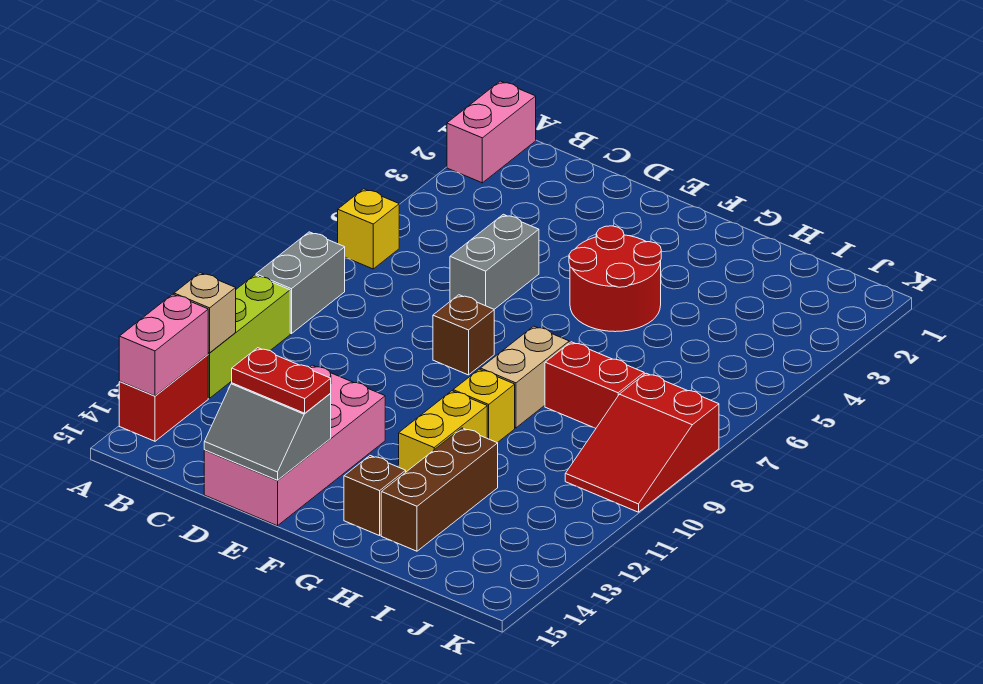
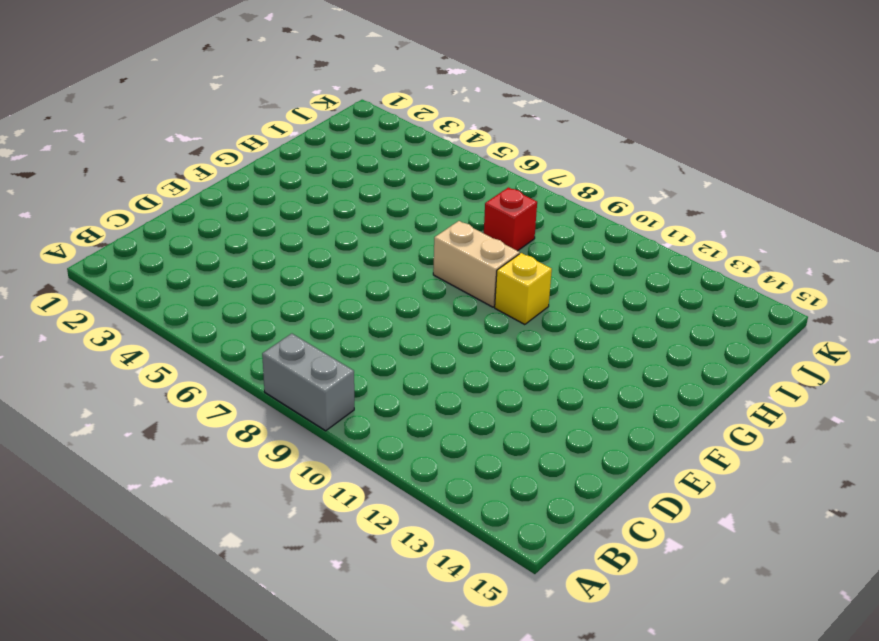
red 1x1 brick [484,187,537,251] -> red 1x2 brick [545,342,644,429]
none -> pink 1x2 brick [447,81,536,183]
none -> yellow 1x1 brick [338,189,399,269]
none -> lime 1x3 brick [208,275,290,398]

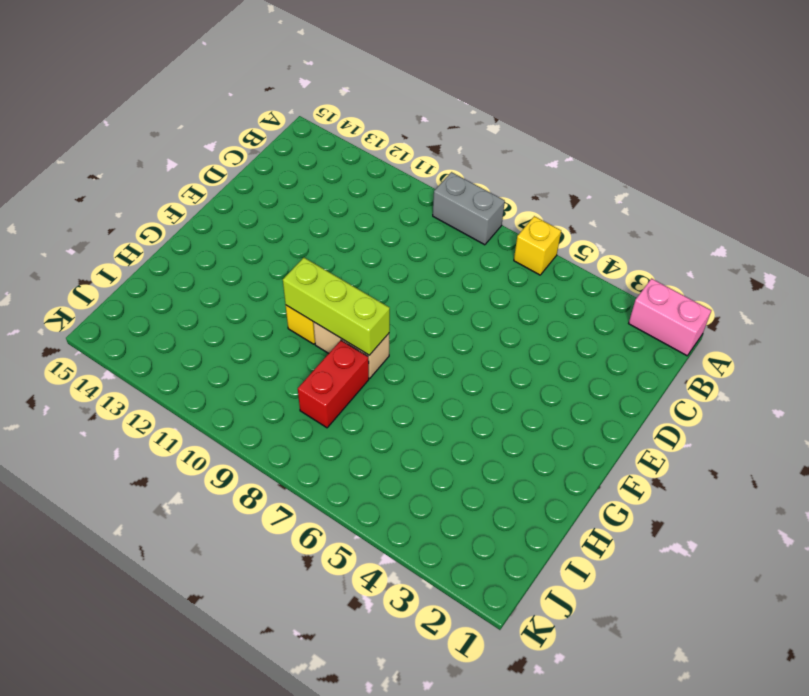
lime 1x3 brick [283,258,390,355] -> lime 1x3 brick moved to [208,275,290,398]
none -> red 1x2 brick [119,355,208,441]
none -> grey 1x2 brick [450,214,539,309]
none -> pink 2x4 brick [204,365,385,526]

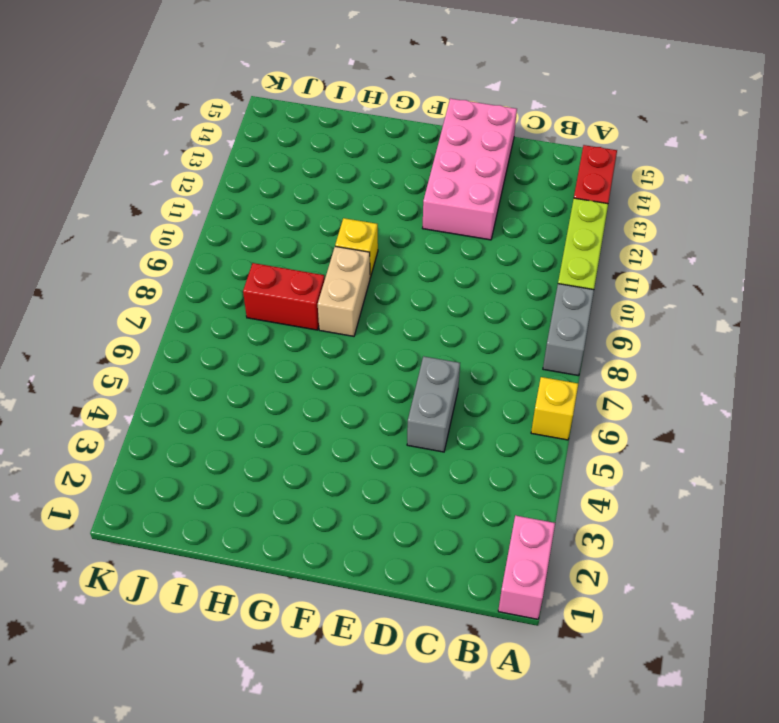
none -> brown 1x1 brick [433,295,494,375]
none -> red 2x2 round brick [569,226,661,332]
none -> yellow 1x2 brick [399,391,487,472]

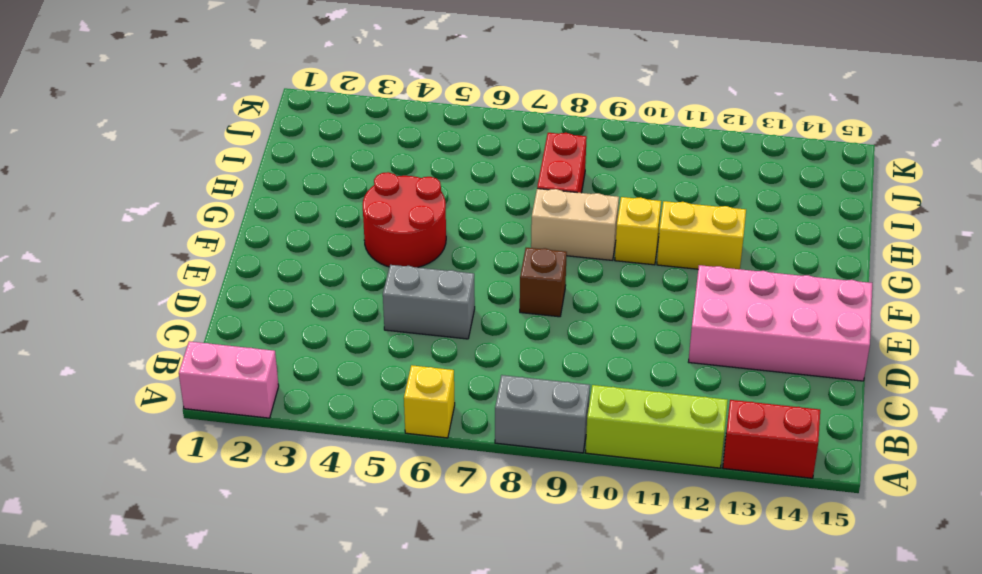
none -> brown 1x1 brick [344,456,406,536]
none -> brown 1x3 brick [381,428,498,551]
none -> red 2x3 slope [565,373,719,512]

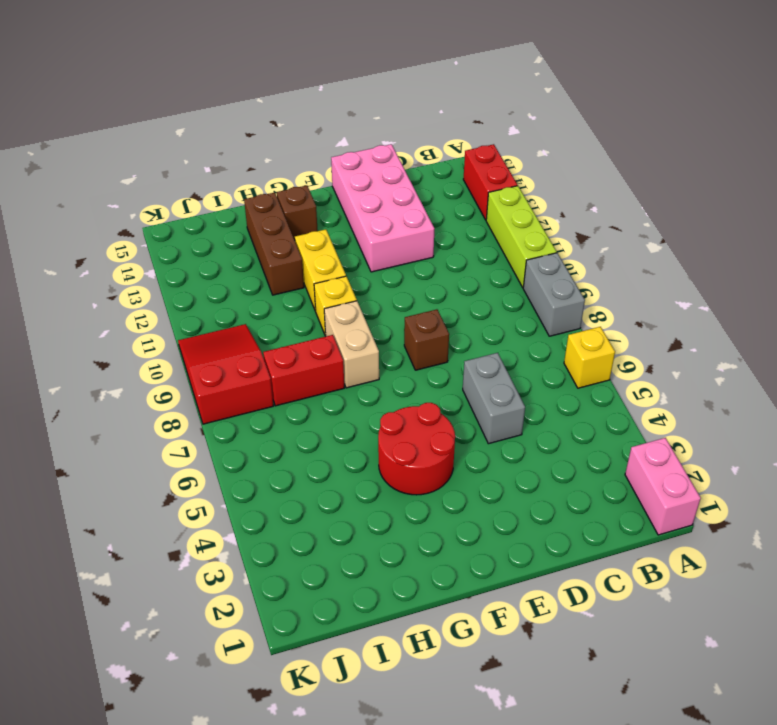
none -> tan 1x1 brick [174,273,236,353]
none -> pink 1x2 brick [119,294,208,396]
none -> grey 2x2 slope [204,383,331,480]

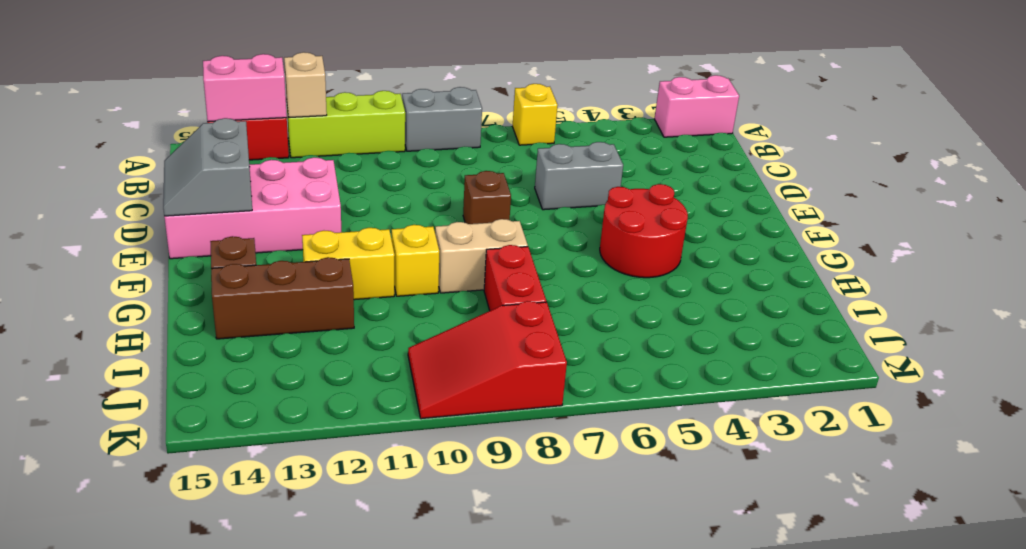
none -> red 1x2 plate [232,348,331,413]

